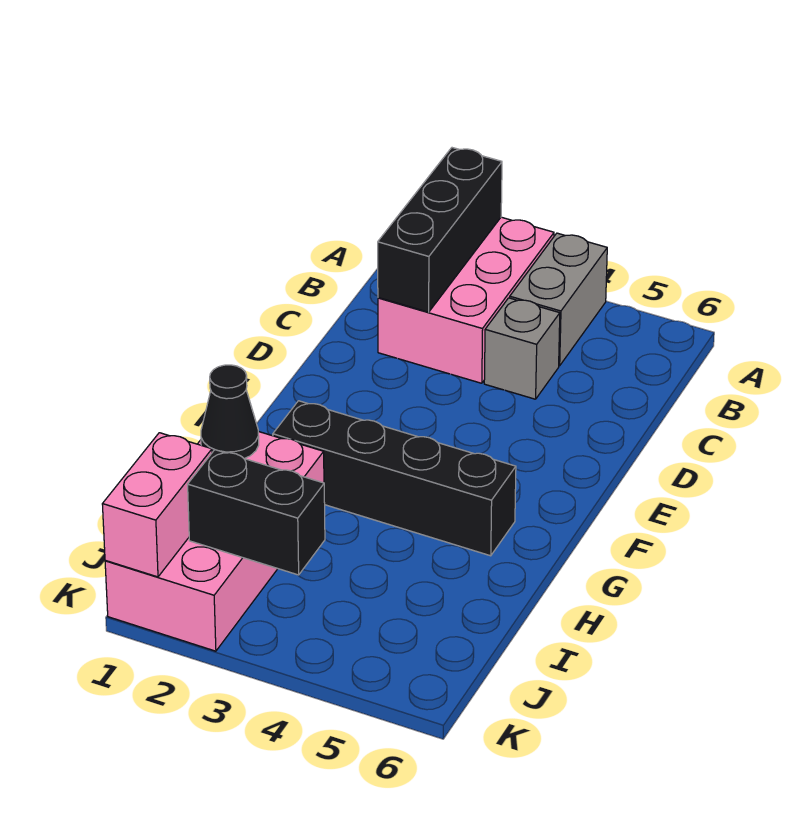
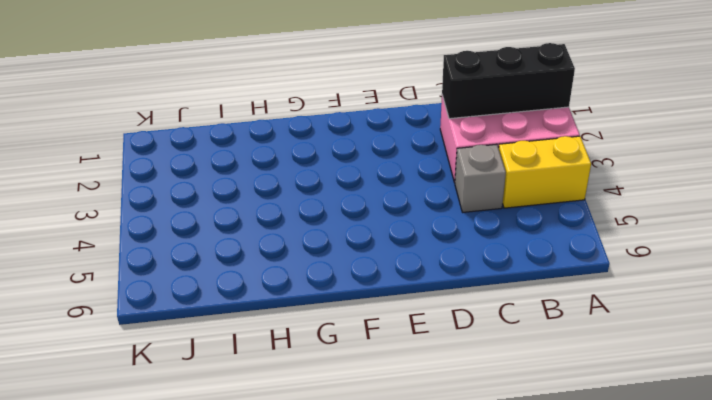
yellow 1x2 brick [499,136,591,208] -> grey 1x2 brick [510,233,607,366]
none -> black 1x4 brick [273,401,516,556]
none -> pink 2x4 brick [105,431,324,651]

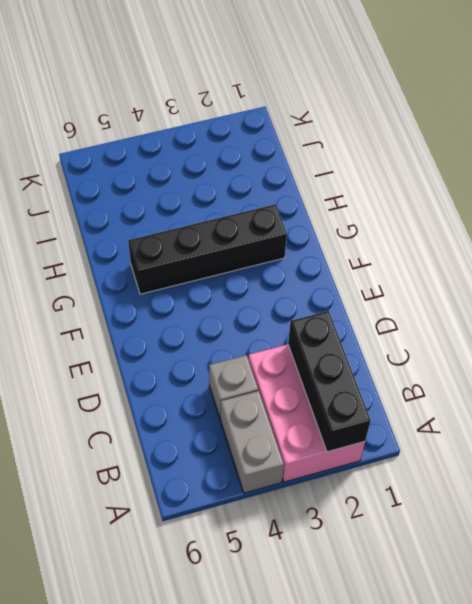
none -> pink 2x4 brick [105,431,324,651]
none -> black 1x1 cone [201,365,259,459]

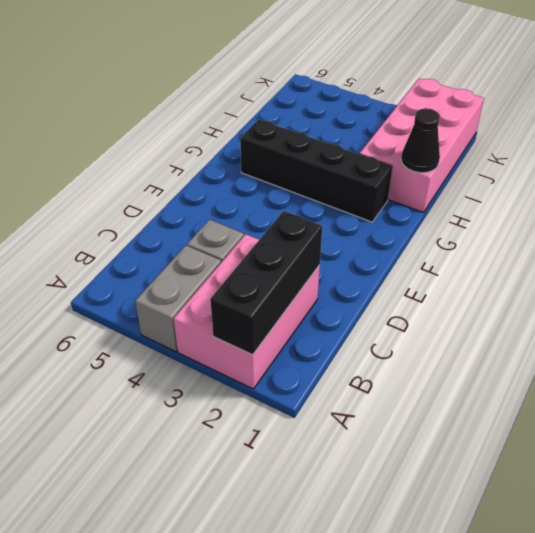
none -> pink 1x2 brick [102,433,212,577]
none -> black 1x2 brick [188,450,325,575]

